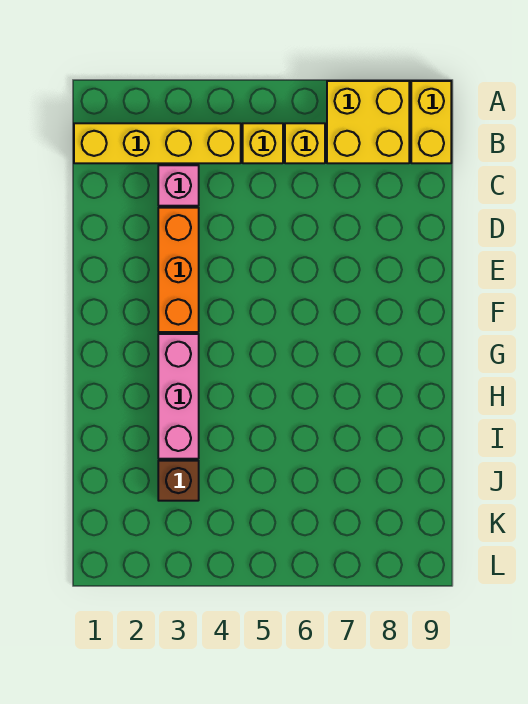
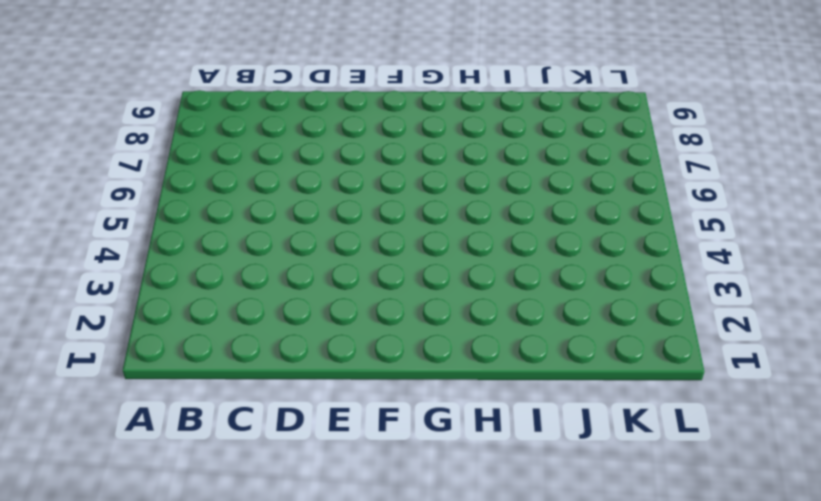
none -> yellow 2x2 brick [327,81,409,163]
none -> yellow 1x2 brick [411,81,451,163]

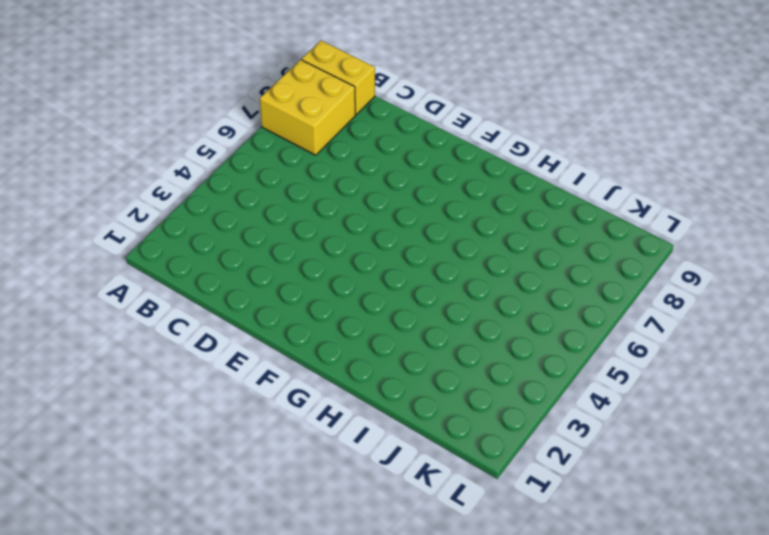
none -> yellow 1x4 brick [74,123,241,163]
none -> yellow 1x1 brick [243,123,283,163]

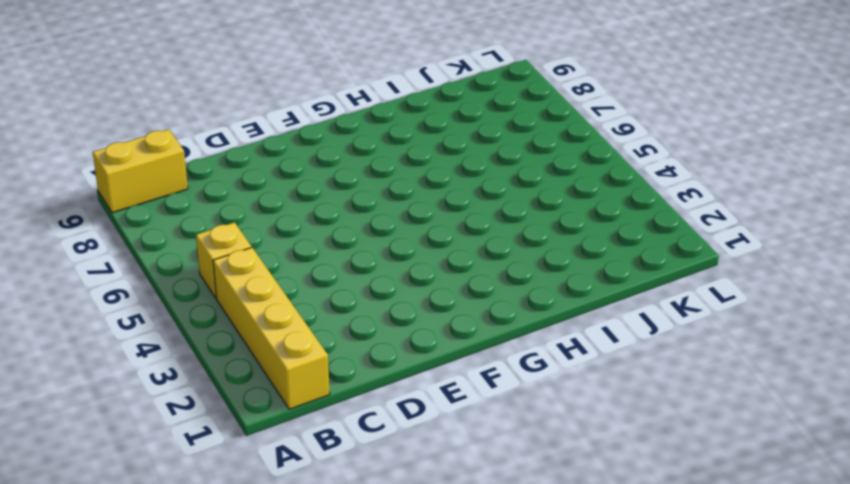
none -> yellow 2x2 brick [327,81,409,163]
none -> yellow 1x1 brick [285,123,325,163]

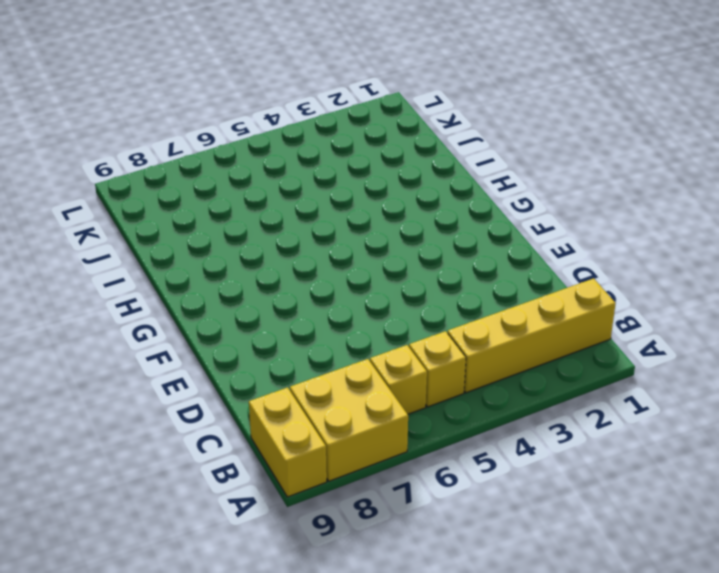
none -> pink 1x1 brick [158,165,199,206]
none -> orange 1x3 brick [158,208,199,332]

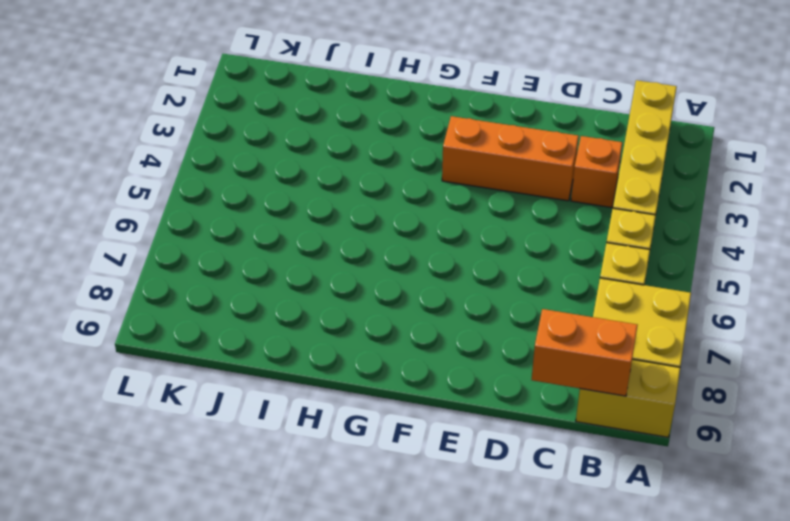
orange 1x2 brick [532,309,638,396] -> none
orange 1x1 brick [571,136,622,208] -> pink 1x1 brick [158,165,199,206]
none -> pink 1x3 brick [158,334,199,459]
none -> brown 1x1 brick [158,461,199,501]

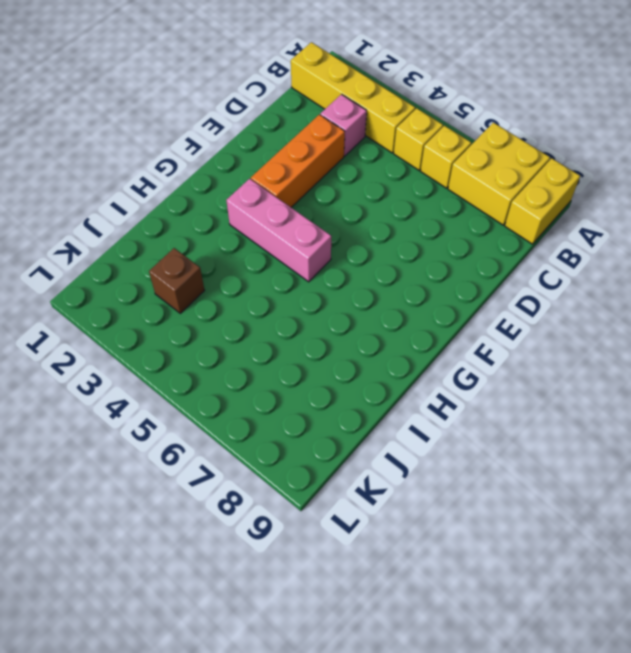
pink 1x3 brick [226,179,331,282] -> pink 1x3 brick turned to [158,334,199,459]

